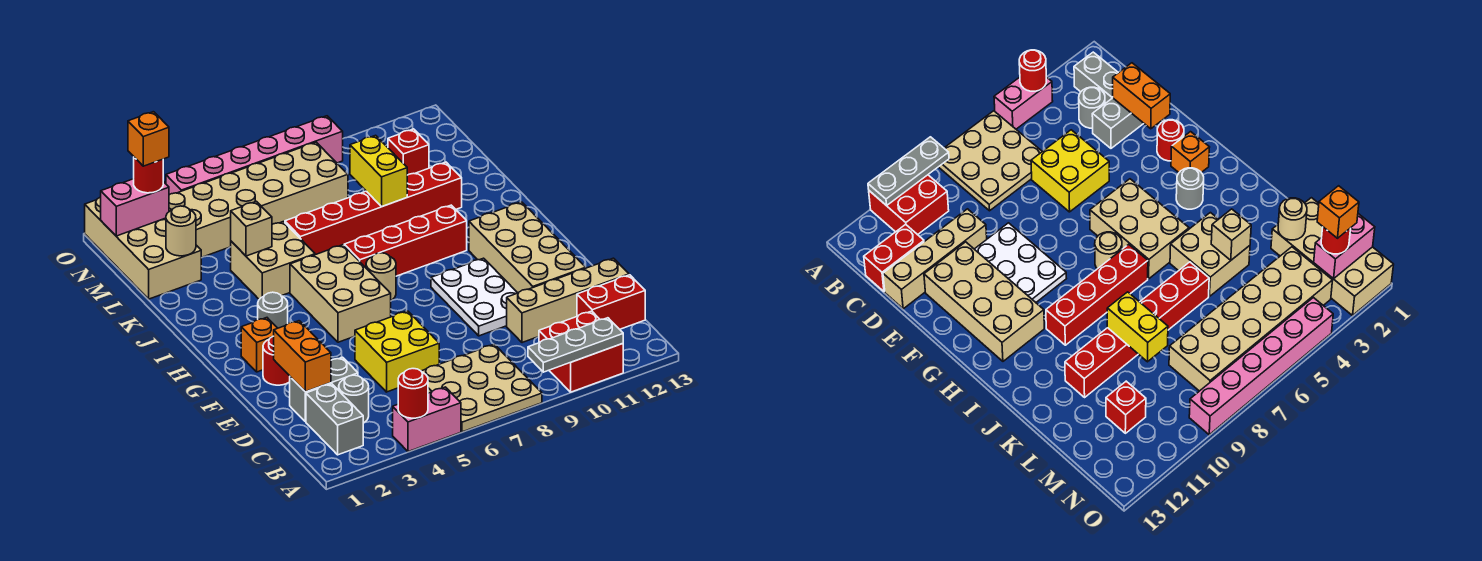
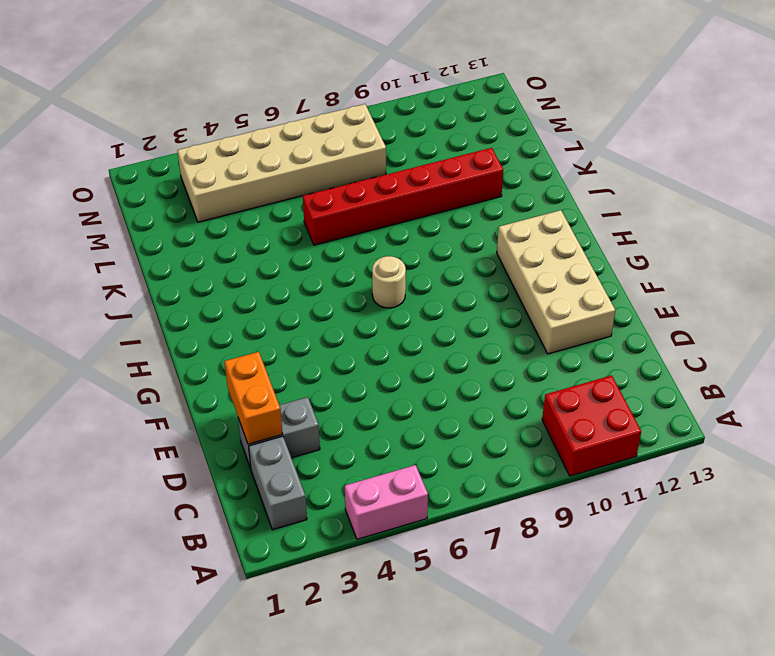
none -> tan 3x3 plate [421,344,542,432]
none -> grey 1x1 round brick [339,375,369,423]
none -> red 1x2 brick [577,275,645,329]
none -> yellow 2x2 brick [355,311,439,392]

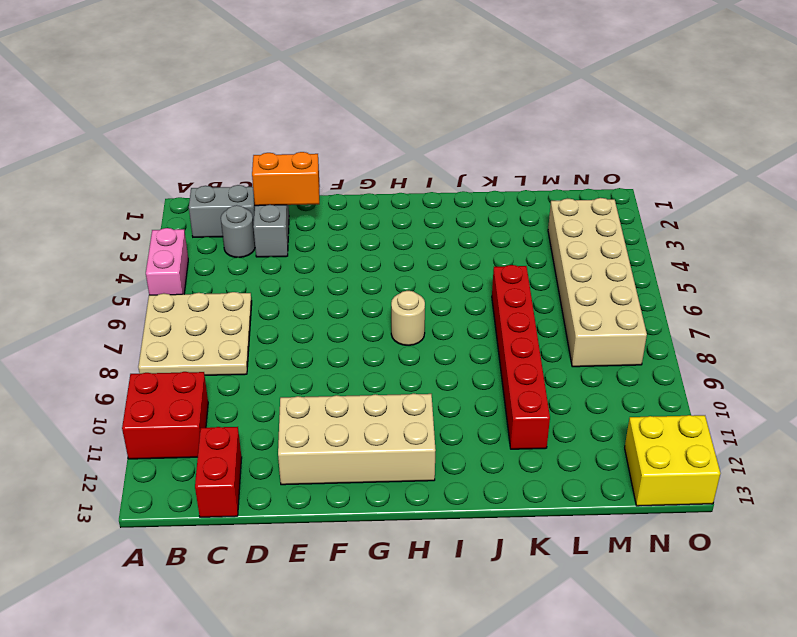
yellow 2x2 brick [625,415,720,506] -> yellow 2x2 brick moved to [355,311,439,392]
none -> tan 1x4 brick [507,258,629,343]
none -> white 2x3 plate [431,258,517,336]
none -> red 1x1 round brick [263,336,290,385]
none -> orange 1x1 brick [241,318,277,372]

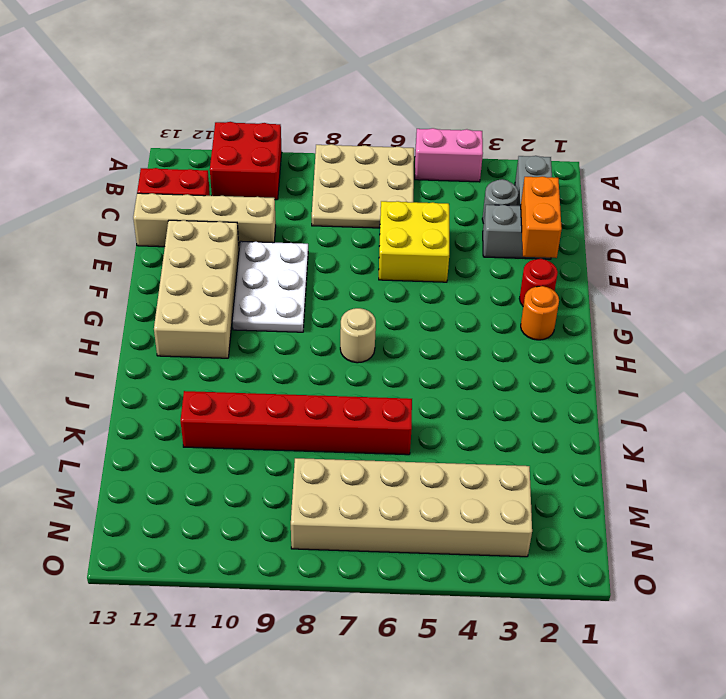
orange 1x1 round brick [521,286,559,340] -> orange 1x1 brick [241,318,277,372]
none -> tan 2x3 brick [290,245,391,342]
none -> grey 1x1 round brick [258,292,288,328]
none -> red 1x4 brick [344,205,467,276]
none -> tan 2x2 brick [231,222,315,299]

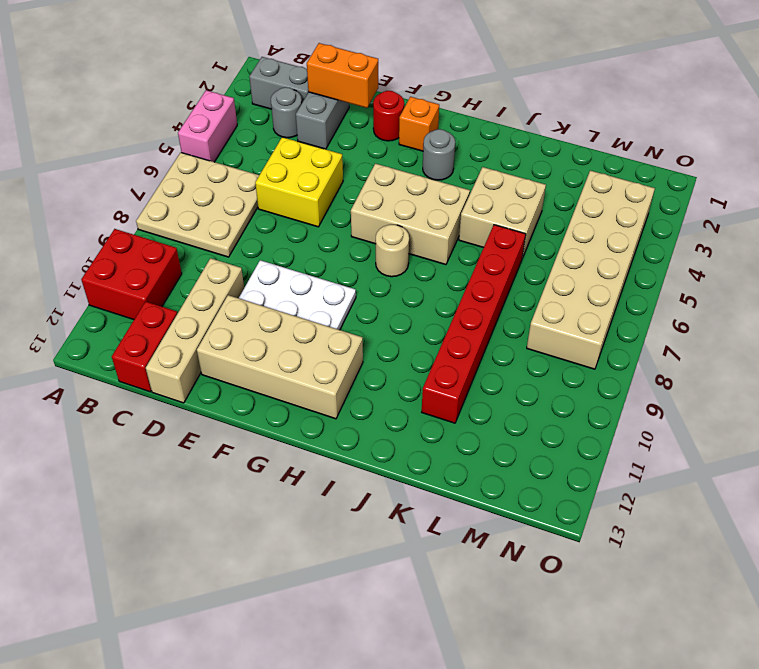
none -> red 1x4 brick [344,205,467,276]
none -> tan 2x4 brick [85,197,201,299]
none -> red 1x1 brick [388,129,429,175]
none -> pink 1x6 brick [166,116,343,195]

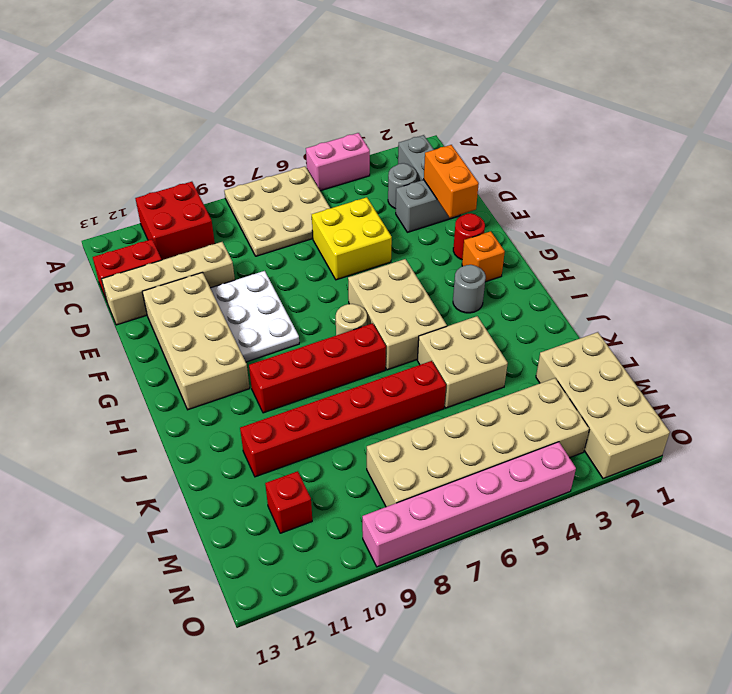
none -> red 1x1 round brick [398,369,428,418]
none -> grey 1x3 plate [528,318,623,372]
none -> tan 1x1 brick [231,201,272,256]
none -> yellow 1x2 brick [350,135,407,206]

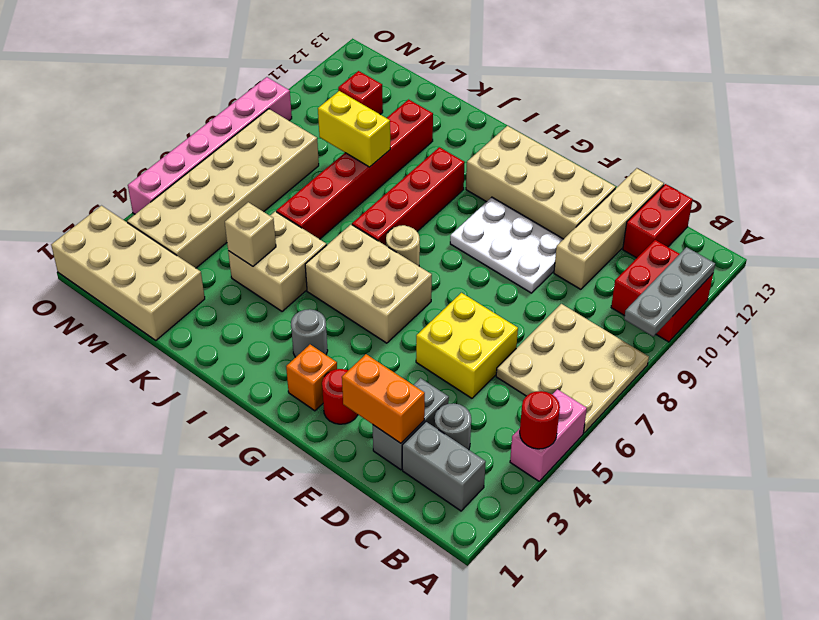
none -> tan 1x1 round brick [166,206,196,256]
none -> pink 1x2 brick [101,179,169,236]
none -> red 1x1 round brick [134,157,163,193]
none -> orange 1x1 brick [128,112,169,166]

